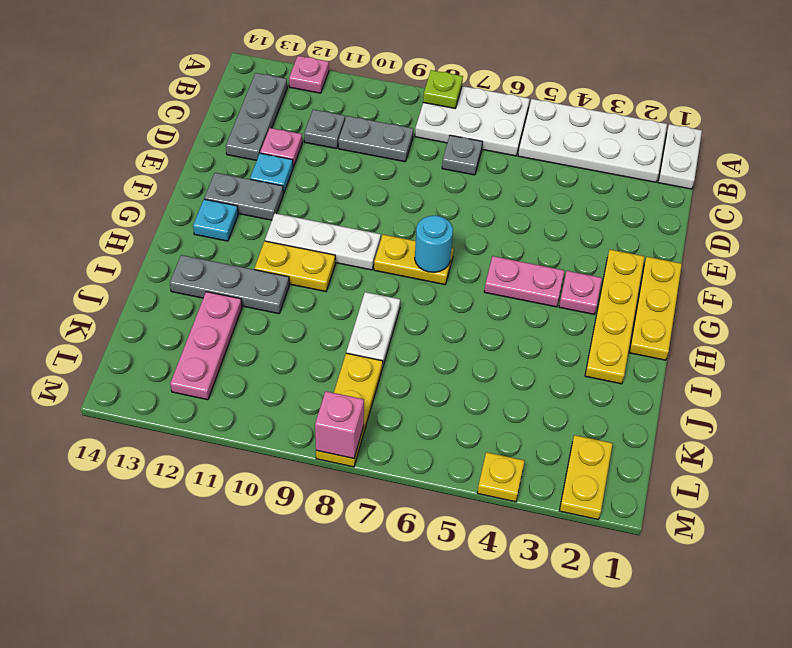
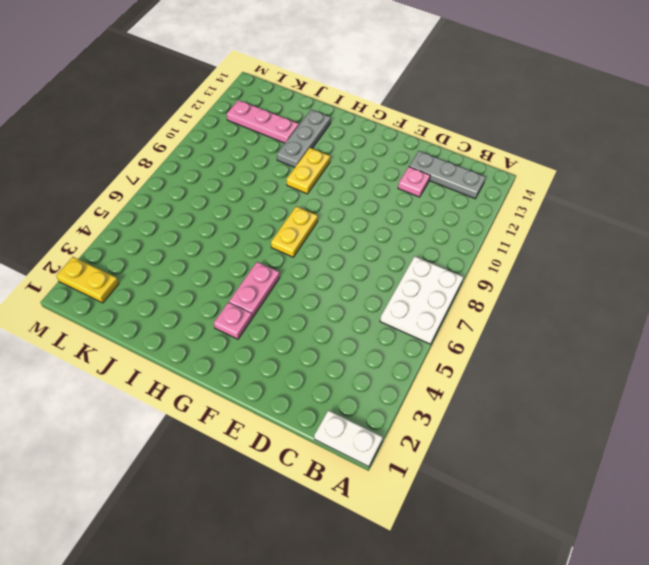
none -> white 2x4 plate [518,99,667,182]
none -> pink 1x1 plate [289,56,329,93]
none -> grey 1x1 plate [442,135,482,175]

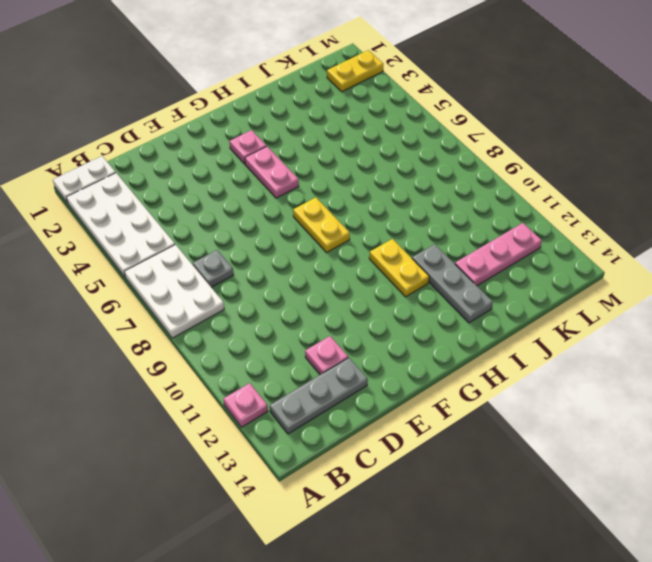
none -> grey 1x2 plate [338,116,413,162]
none -> grey 1x1 plate [304,110,345,149]
none -> cyan 1x1 plate [250,153,293,194]

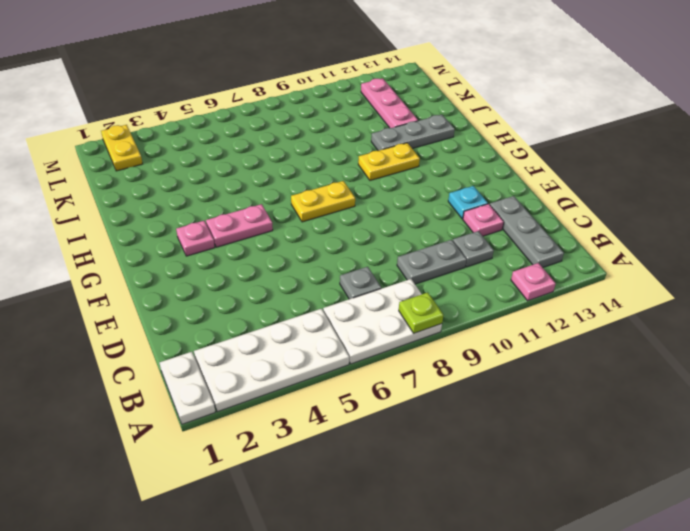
none -> yellow 1x3 plate [629,257,682,360]
none -> yellow 1x4 plate [585,250,645,384]
none -> grey 1x2 plate [204,173,283,220]

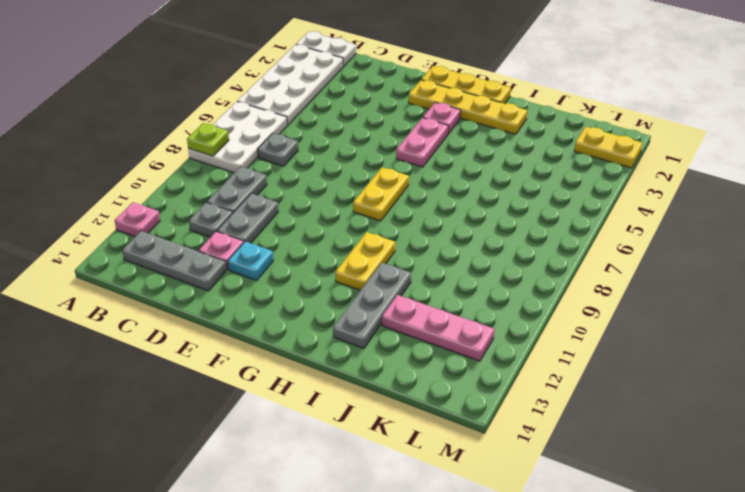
grey 1x2 plate [217,194,278,243] -> grey 1x2 plate moved to [204,173,283,220]
none -> white 1x3 plate [265,213,381,270]
none -> cyan 1x1 plate [193,199,238,241]
none -> white 1x2 plate [346,292,400,367]

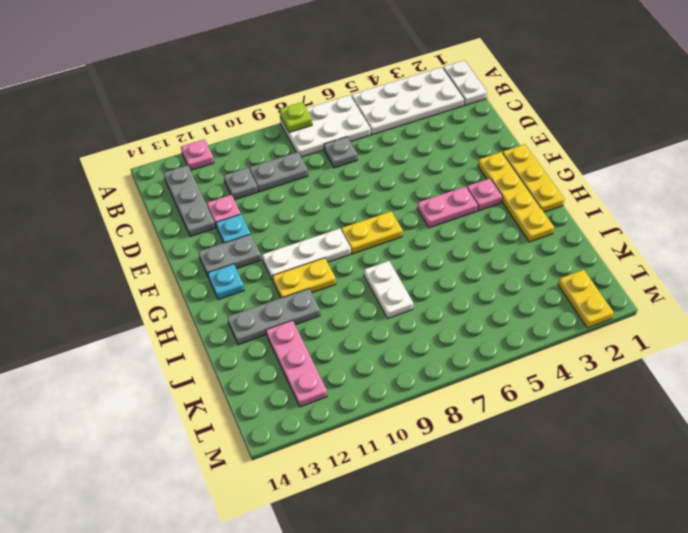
none -> yellow 1x3 plate [316,353,383,467]
none -> yellow 1x1 plate [477,452,525,502]
none -> cyan 1x1 round brick [415,216,453,272]

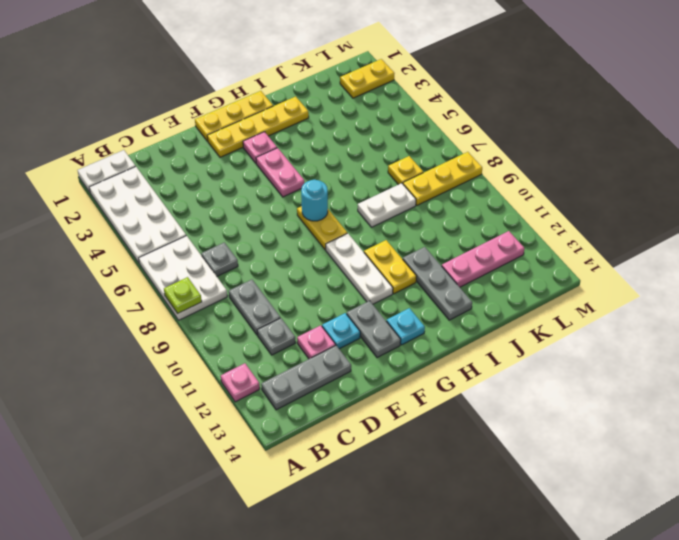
yellow 1x1 plate [388,156,423,185] -> yellow 1x1 plate moved to [477,452,525,502]
none -> pink 1x1 brick [315,391,364,458]

